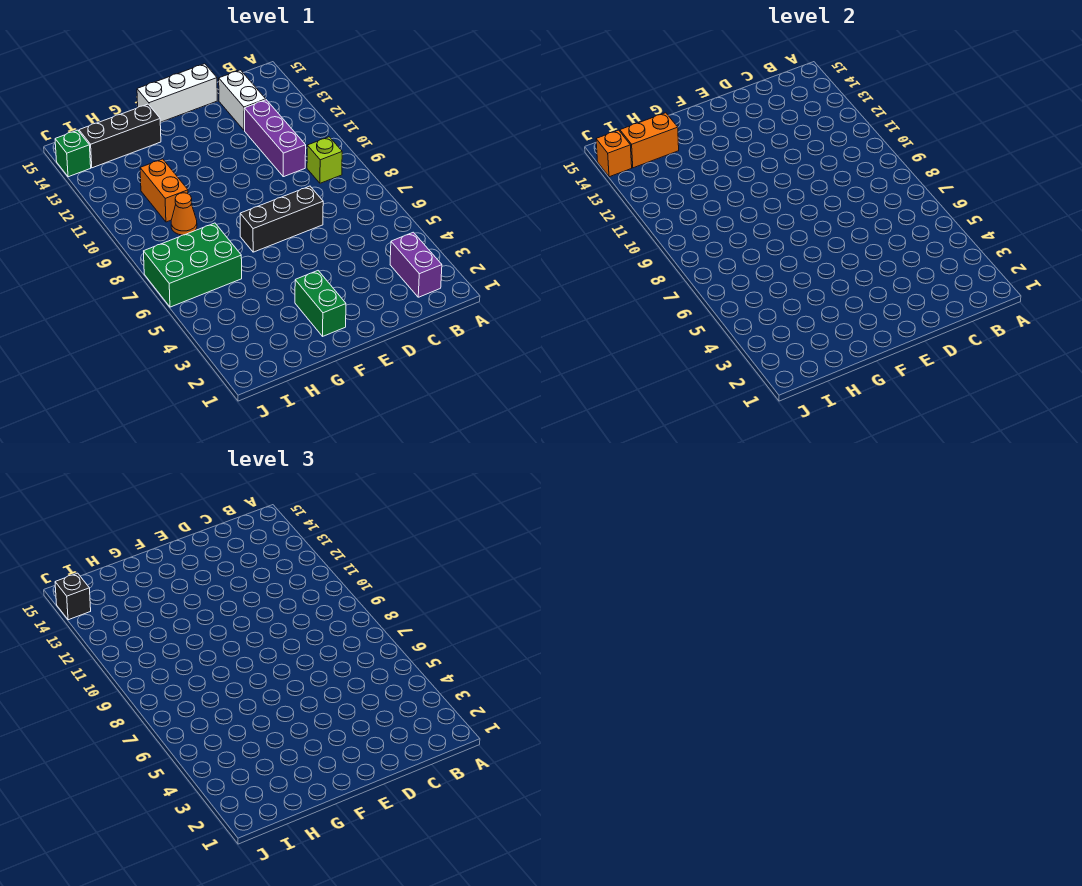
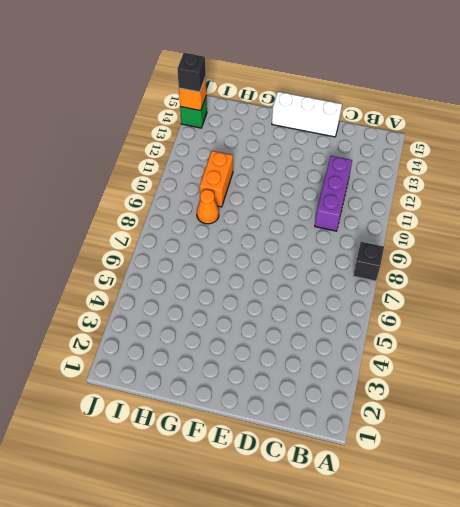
black 1x1 brick [353,242,384,281] -> none
none -> purple 1x2 brick [390,232,442,297]
none -> lime 1x1 brick [307,137,342,183]
none -> white 1x2 brick [219,70,266,131]

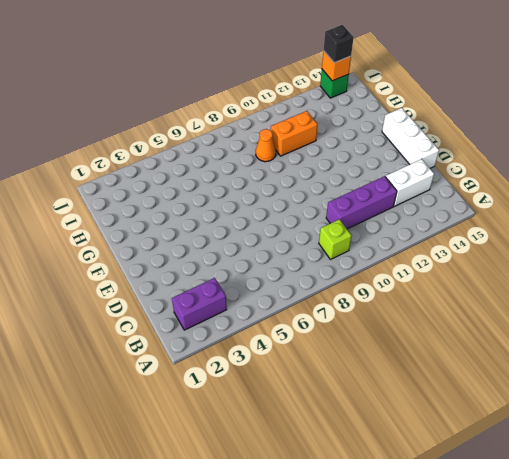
none -> black 1x3 brick [240,186,323,252]
none -> green 1x2 brick [295,271,346,336]
none -> black 1x3 brick [79,104,161,168]

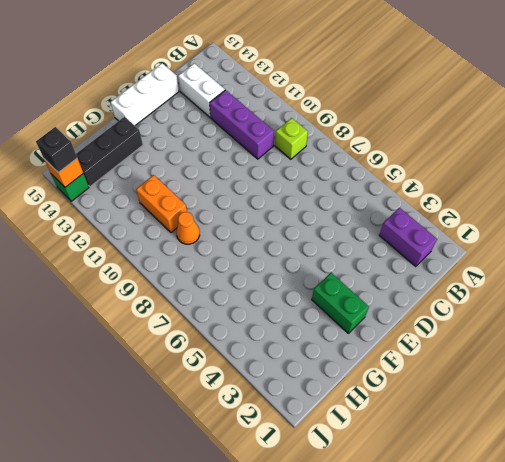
none -> black 1x3 brick [240,186,323,252]
none -> green 2x3 brick [144,223,242,307]
none -> orange 1x2 brick [620,113,679,168]

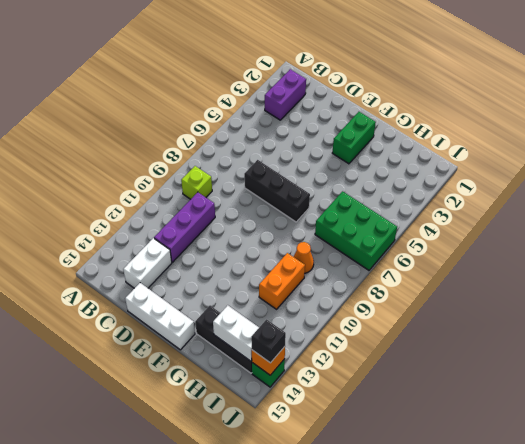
white 1x2 brick [213,305,259,361] -> orange 1x2 brick [620,113,679,168]

